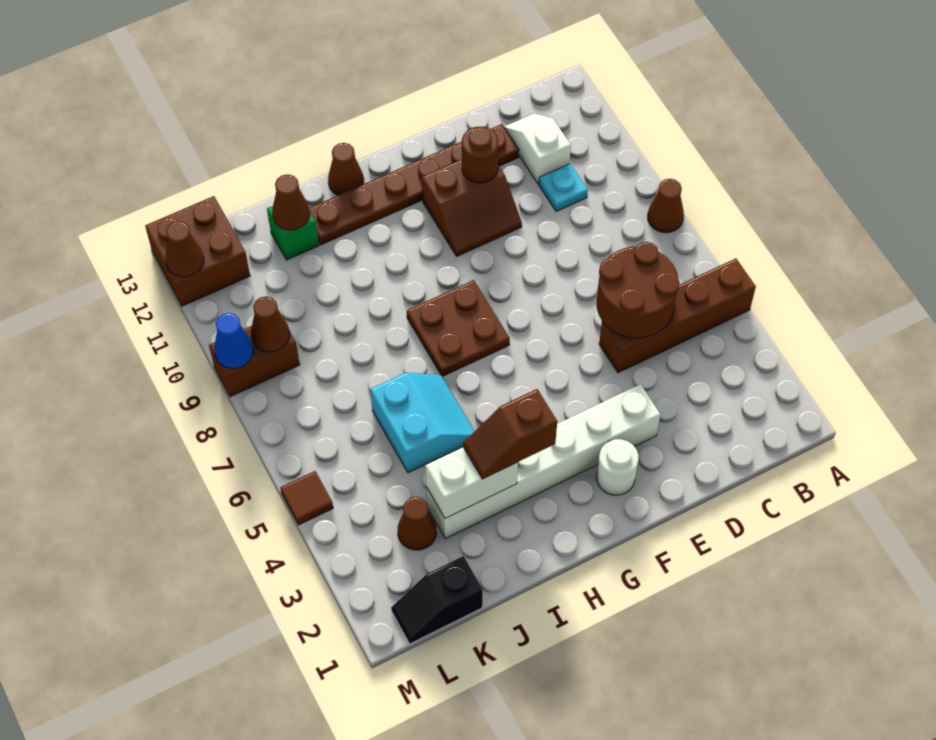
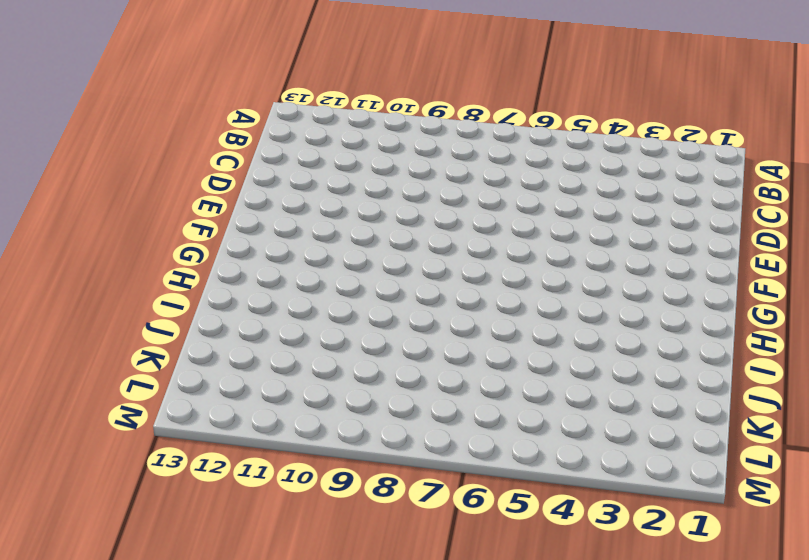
none -> brown 1x4 brick [599,259,756,373]
none -> brown 1x1 cone [648,179,684,233]
none -> cyan 1x1 plate [539,164,588,212]

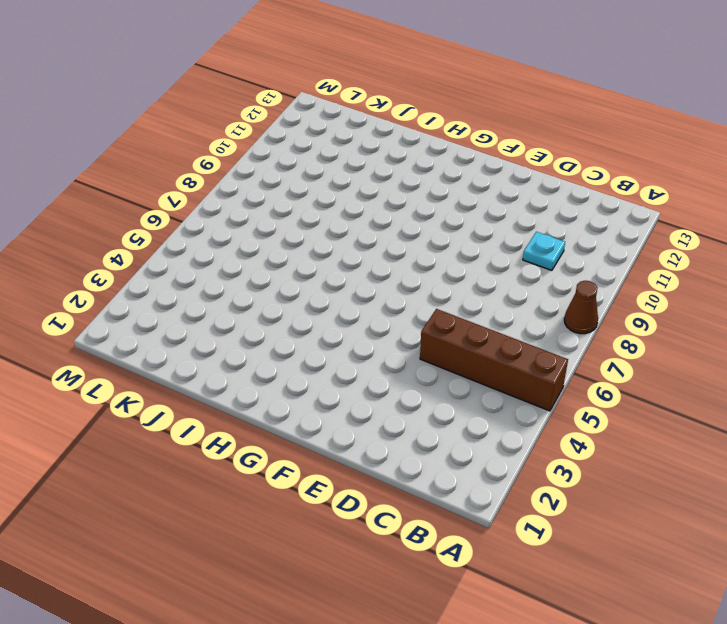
none -> white 1x2 slope [504,114,571,184]
none -> brown 1x6 plate [309,124,519,245]
none -> white 1x6 brick [426,384,660,539]

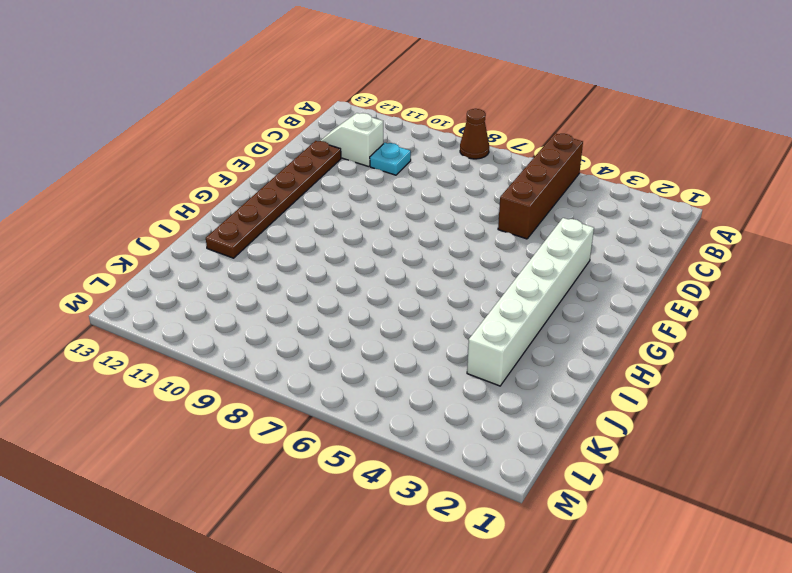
none -> brown 2x2 slope [422,159,522,256]
none -> white 1x1 round brick [597,439,639,495]
none -> brown 2x2 plate [407,280,510,377]

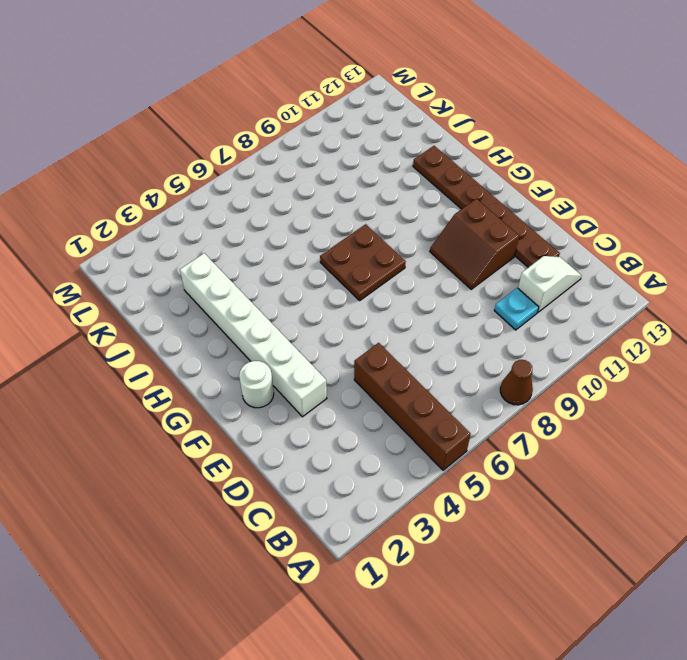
none -> brown 1x1 cone [328,143,364,195]
none -> cyan 2x2 slope [370,373,475,473]
none -> green 1x1 brick [267,206,319,260]

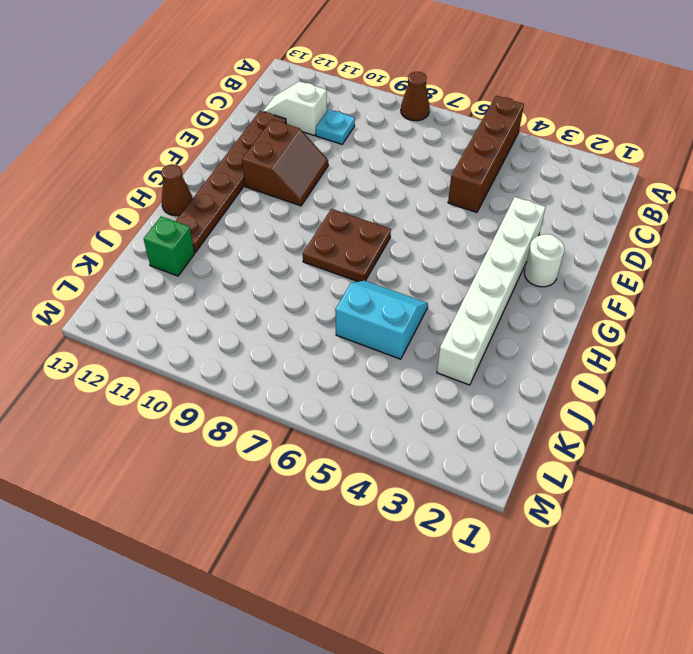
none -> black 1x2 slope [391,556,483,644]
none -> brown 1x1 cone [398,497,437,550]
none -> brown 1x2 brick [209,326,300,397]

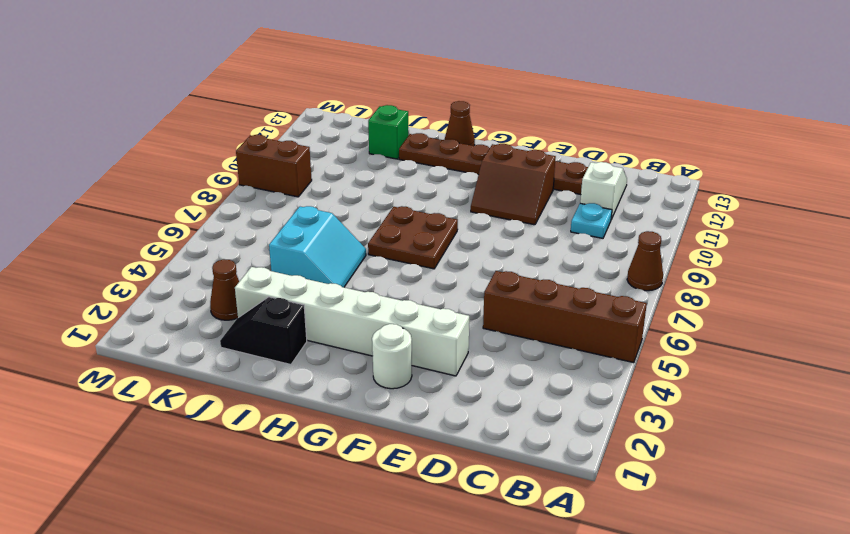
black 1x2 slope [220,297,307,365] -> black 1x2 slope moved to [391,556,483,644]
none -> brown 2x2 brick [145,196,250,306]
none -> brown 1x1 tile [280,471,333,525]
none -> brown 2x2 round brick [596,242,680,338]

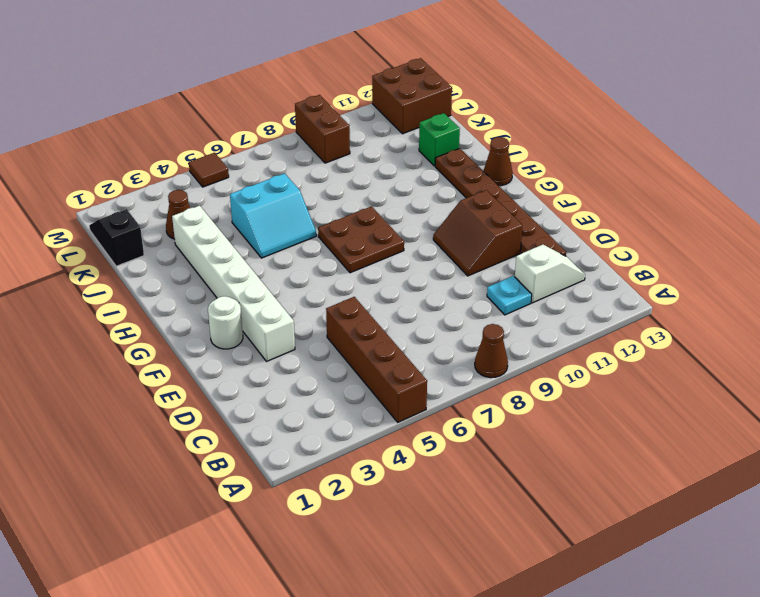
none -> brown 2x2 round brick [596,242,680,338]
none -> brown 1x1 round brick [462,126,498,183]
none -> white 1x2 brick [425,447,518,518]

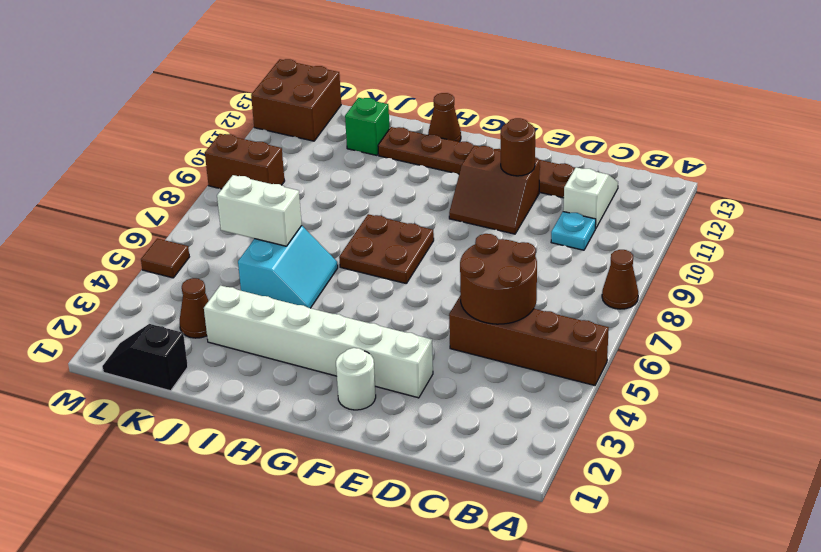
white 1x2 brick [217,175,302,246] -> white 1x2 brick moved to [425,447,518,518]
none -> brown 1x1 cone [272,174,310,230]
none -> brown 1x1 cone [251,296,289,352]
none -> blue 1x1 cone [214,313,253,368]

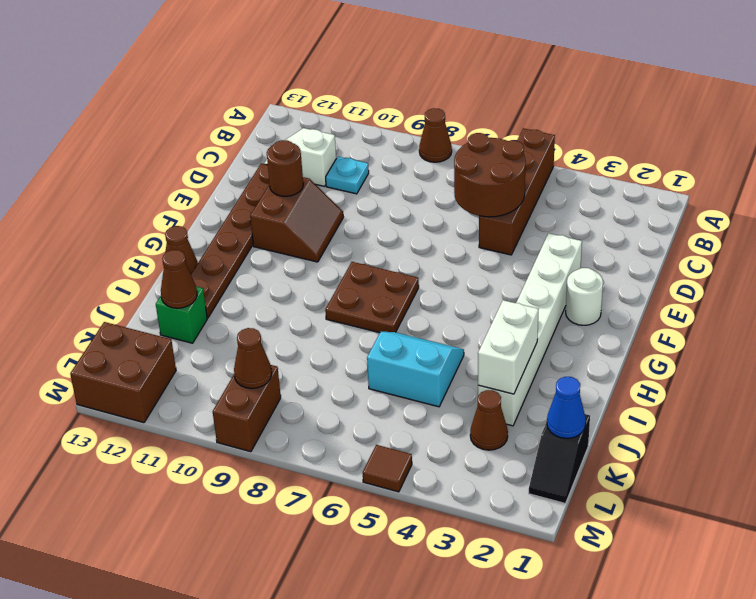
blue 1x1 cone [547,377,586,438] -> blue 1x1 cone moved to [214,313,253,368]
none -> brown 1x1 cone [165,221,204,277]
none -> brown 1x2 slope [463,389,557,479]

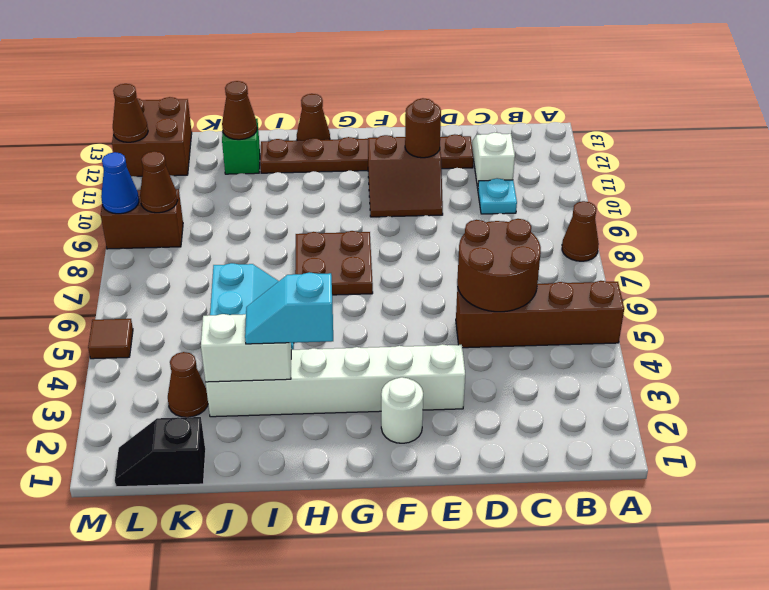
cyan 1x2 slope [245,272,333,344] -> brown 1x2 slope [463,389,557,479]

